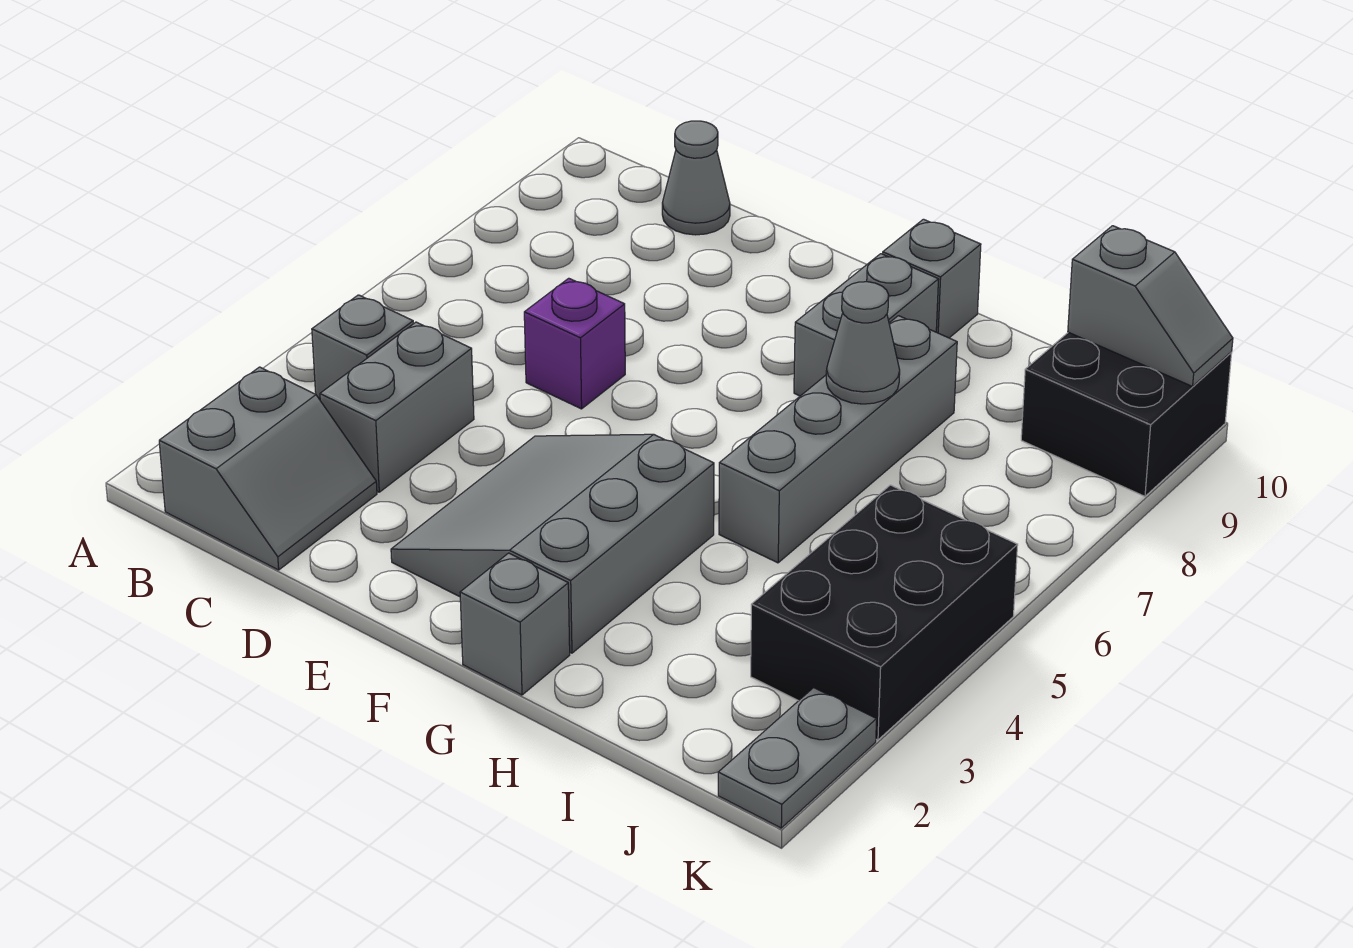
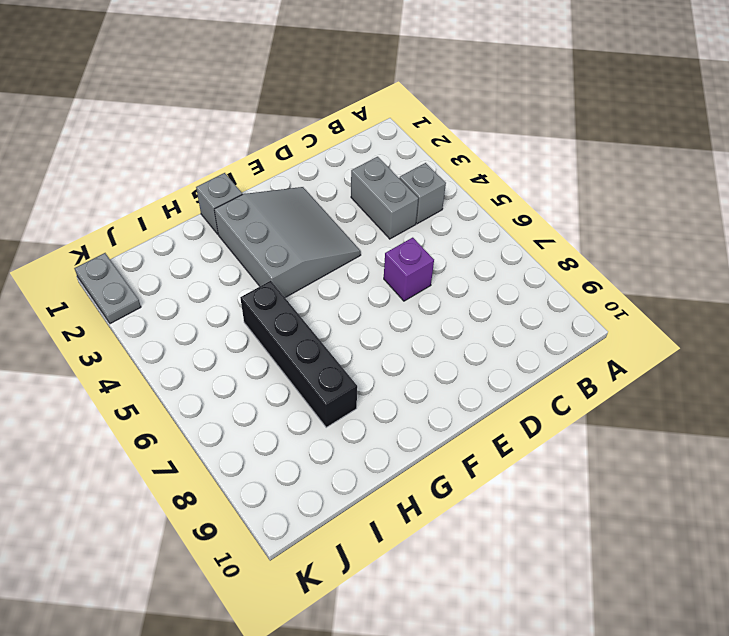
black 1x4 brick [240,281,357,427] -> grey 1x4 brick [719,316,957,563]
none -> grey 2x2 slope [159,367,377,570]
none -> grey 1x1 cone [662,121,730,235]
none -> grey 1x2 brick [794,254,939,396]

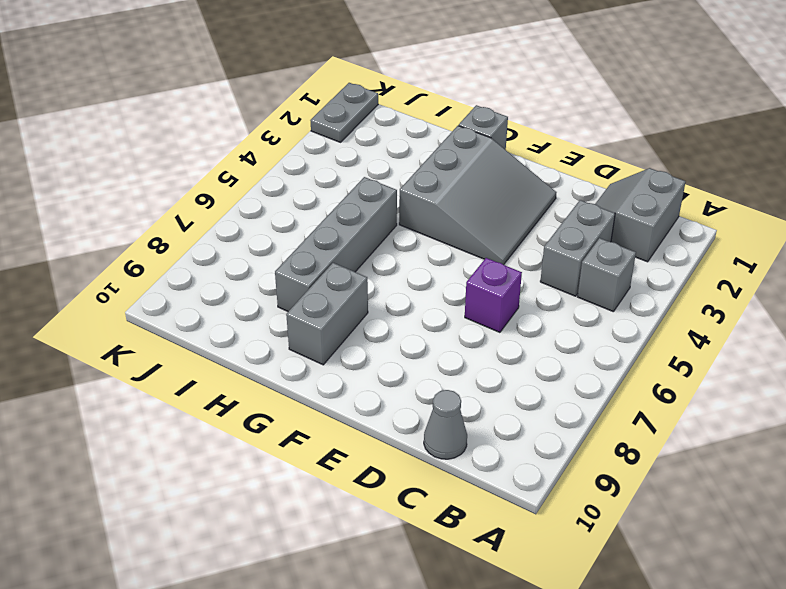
none -> grey 1x1 brick [883,219,981,338]
none -> black 2x3 brick [751,485,1018,740]
none -> black 2x2 brick [1021,332,1232,496]

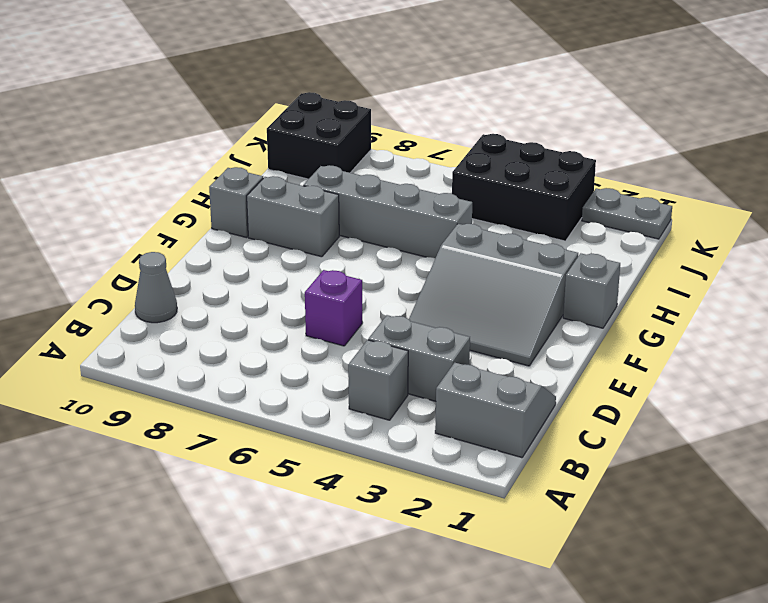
none -> grey 1x1 cone [826,282,900,404]
none -> grey 1x2 slope [1068,226,1233,386]

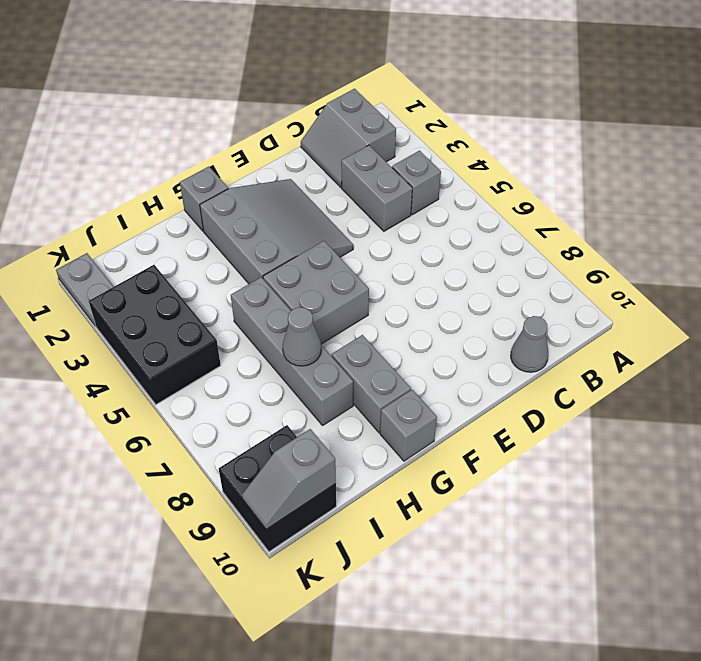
grey 2x2 brick [263,241,369,344] -> none
none -> purple 1x1 brick [524,278,625,409]

